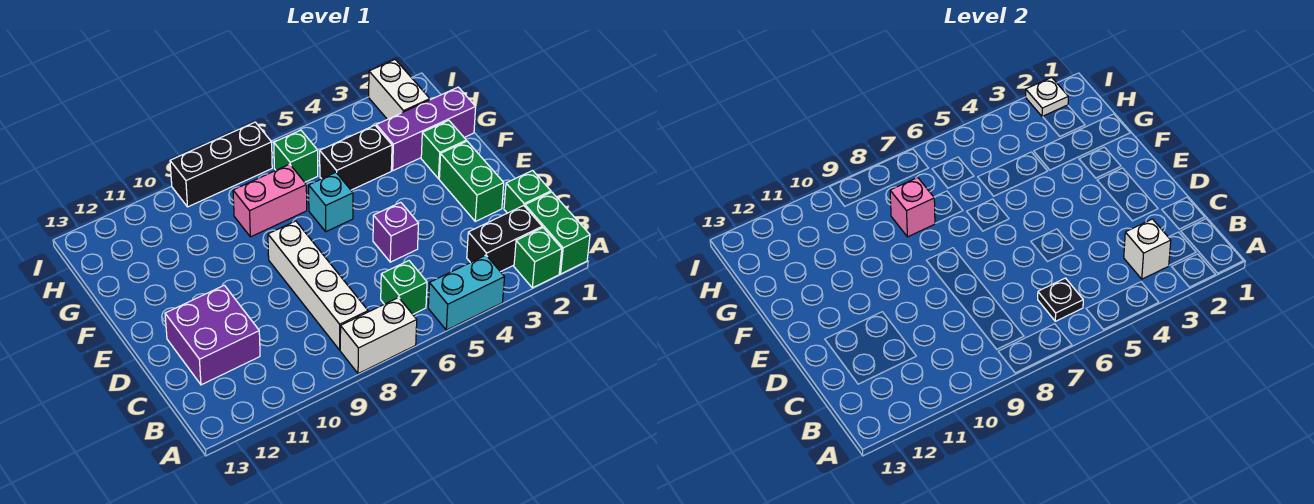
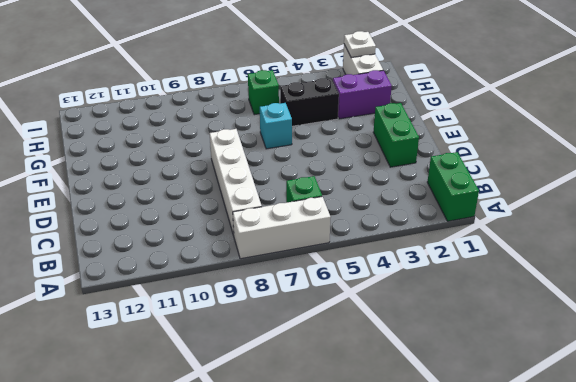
white 1x3 brick [233,197,331,259] -> white 1x2 brick [340,298,417,374]
purple 1x2 brick [333,70,392,119] -> purple 1x3 brick [376,87,476,171]
none -> green 1x1 brick [514,228,562,288]
none -> cyan 1x2 brick [428,255,505,330]
none -> black 1x2 brick [467,206,542,272]

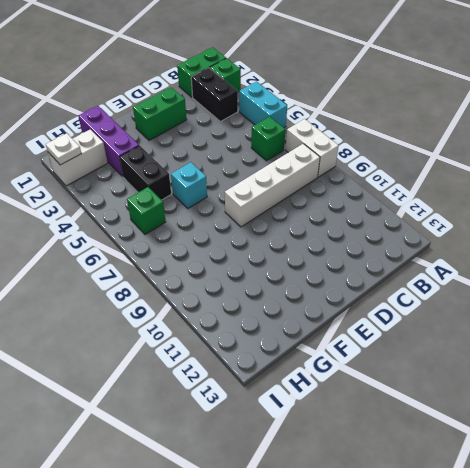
none -> green 1x1 brick [504,171,551,213]
none -> purple 2x2 brick [165,285,260,385]
none -> purple 1x1 brick [373,202,419,262]

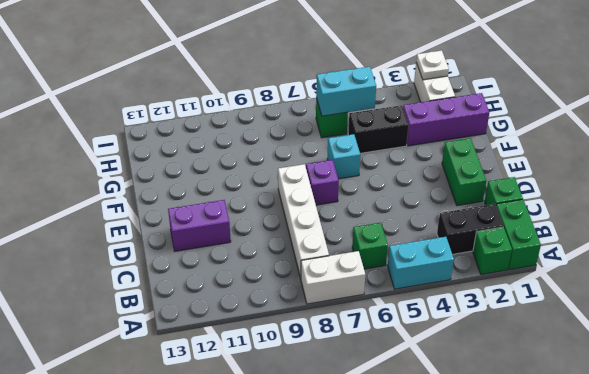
purple 1x2 brick [168,200,231,251] -> purple 2x2 brick [165,285,260,385]
purple 1x1 brick [306,160,339,205] -> purple 1x1 brick moved to [373,202,419,262]
cyan 1x2 brick [316,67,376,116] -> none
none -> green 1x1 brick [421,120,466,179]
none -> pink 1x2 brick [233,164,307,237]
none -> black 1x3 brick [170,122,272,207]

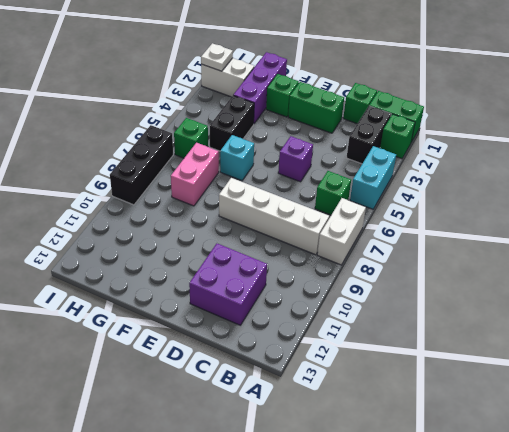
none -> white 1x1 brick [1124,219,1171,279]
none -> black 1x1 plate [1038,278,1083,321]
none -> pink 1x1 brick [890,177,935,237]

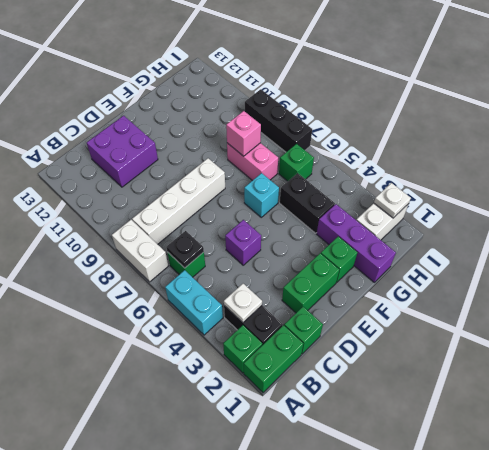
white 1x1 plate [224,284,262,323] -> white 1x1 brick [1124,219,1171,279]

